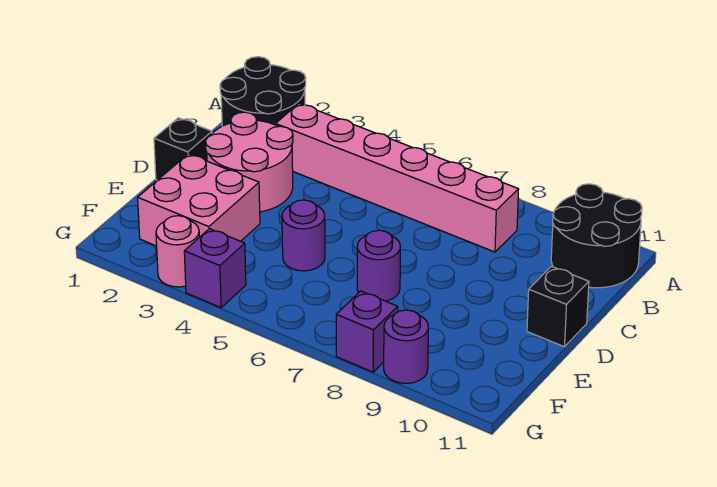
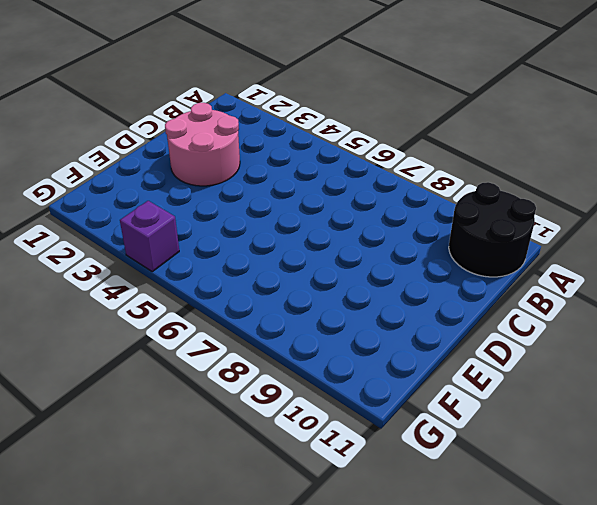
none -> black 2x2 round brick [220,57,306,126]
none -> pink 1x6 brick [276,104,519,252]
none -> black 1x1 brick [154,118,212,180]

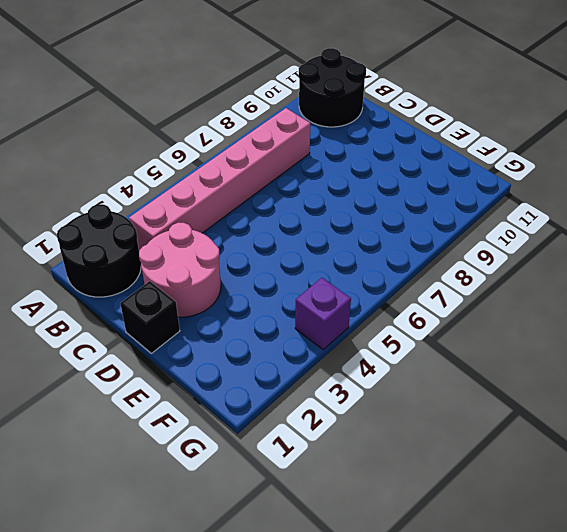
none -> black 1x1 brick [527,266,589,347]
none -> pink 2x2 brick [138,154,260,246]
none -> purple 1x1 round brick [282,200,325,271]

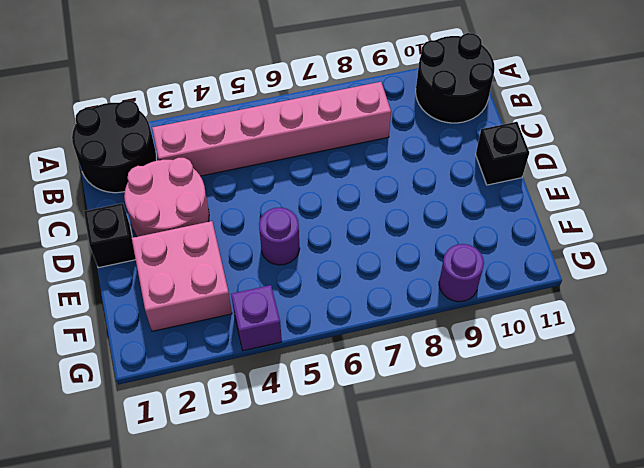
none -> purple 1x1 round brick [357,230,400,301]
none -> pink 1x1 round brick [156,216,199,287]
none -> purple 1x1 brick [336,291,398,372]

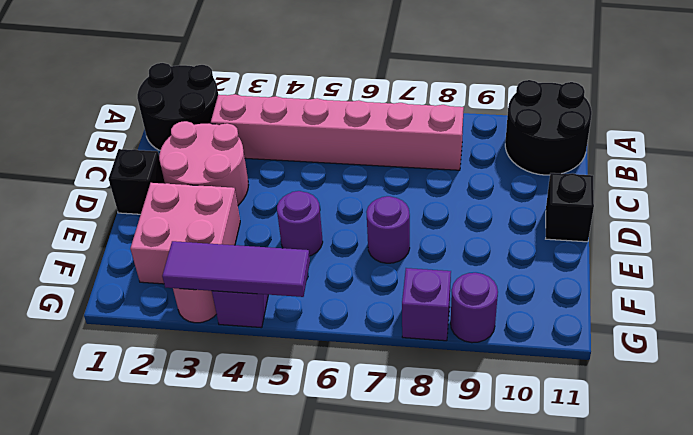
purple 1x3 tile [162,241,310,297] -> none

